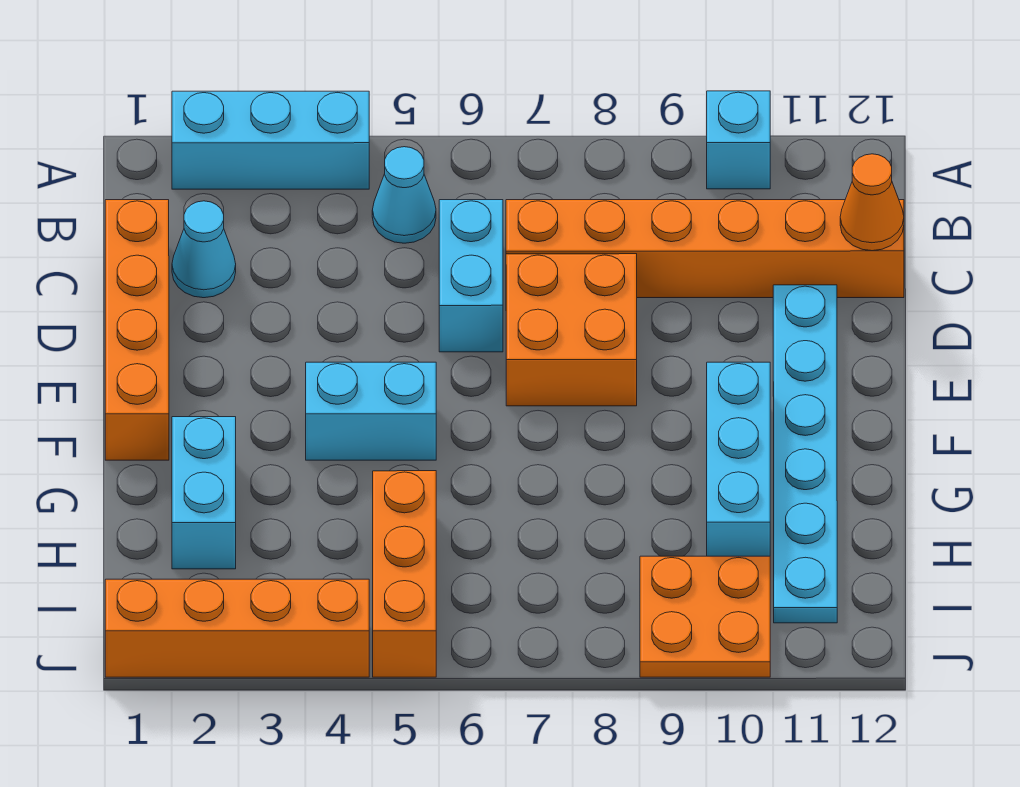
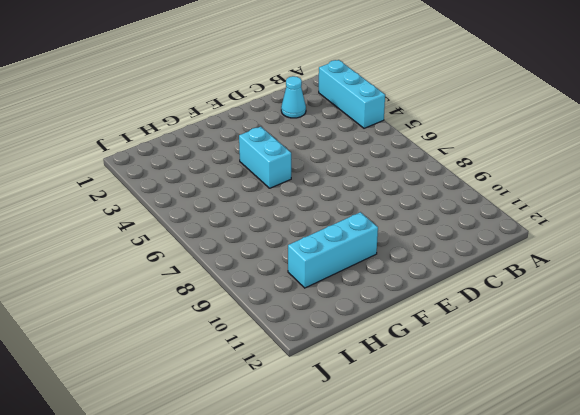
none -> cyan 1x1 brick [707,91,770,189]
none -> cyan 1x1 cone [372,147,436,243]
none -> orange 1x4 brick [105,200,169,460]

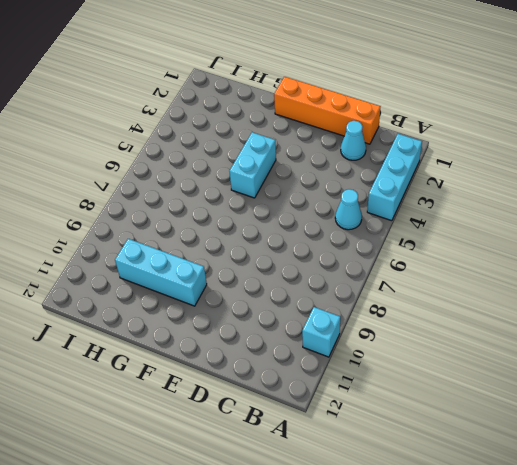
none -> cyan 1x2 brick [439,200,503,352]
none -> orange 1x6 brick [506,200,904,298]
none -> orange 2x2 brick [506,254,637,406]

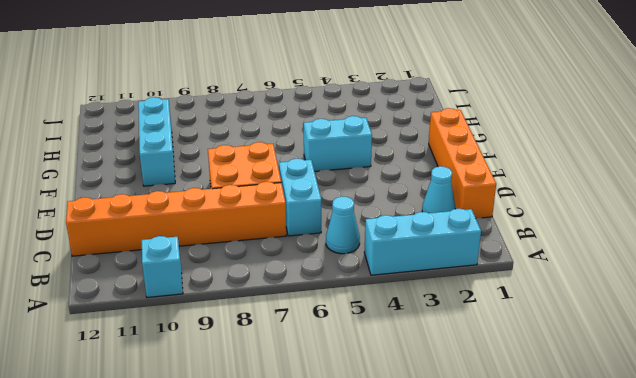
none -> cyan 1x6 plate [773,285,837,623]
none -> cyan 1x2 brick [172,417,236,569]
none -> orange 1x3 brick [373,471,436,677]

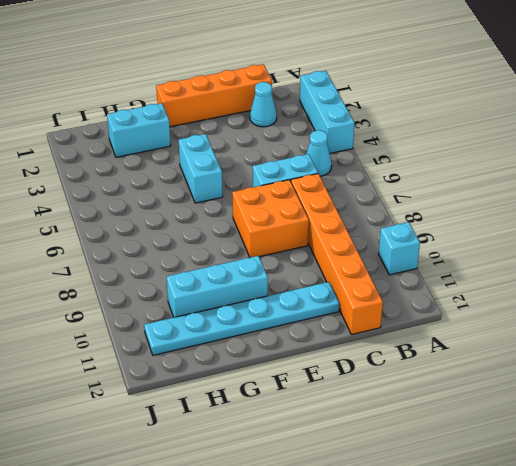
none -> orange 1x3 brick [373,471,436,677]
none -> orange 2x2 plate [640,556,770,677]
none -> orange 1x4 brick [105,579,369,677]

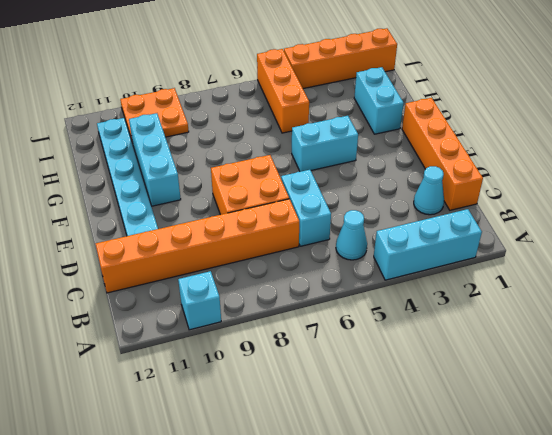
none -> orange 1x1 cone [840,154,904,251]

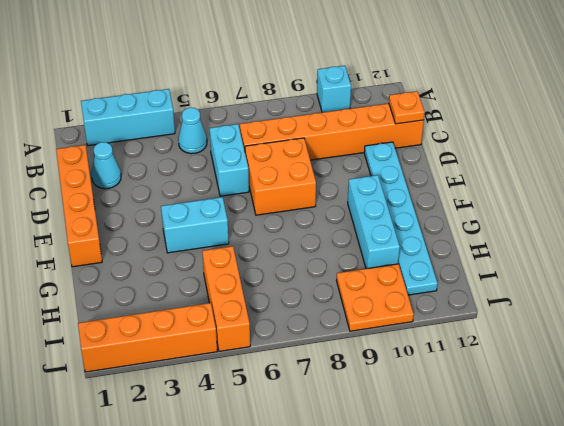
orange 1x1 plate [389,91,425,124] -> orange 1x1 cone [840,154,904,251]
none -> cyan 1x2 brick [172,417,236,569]

